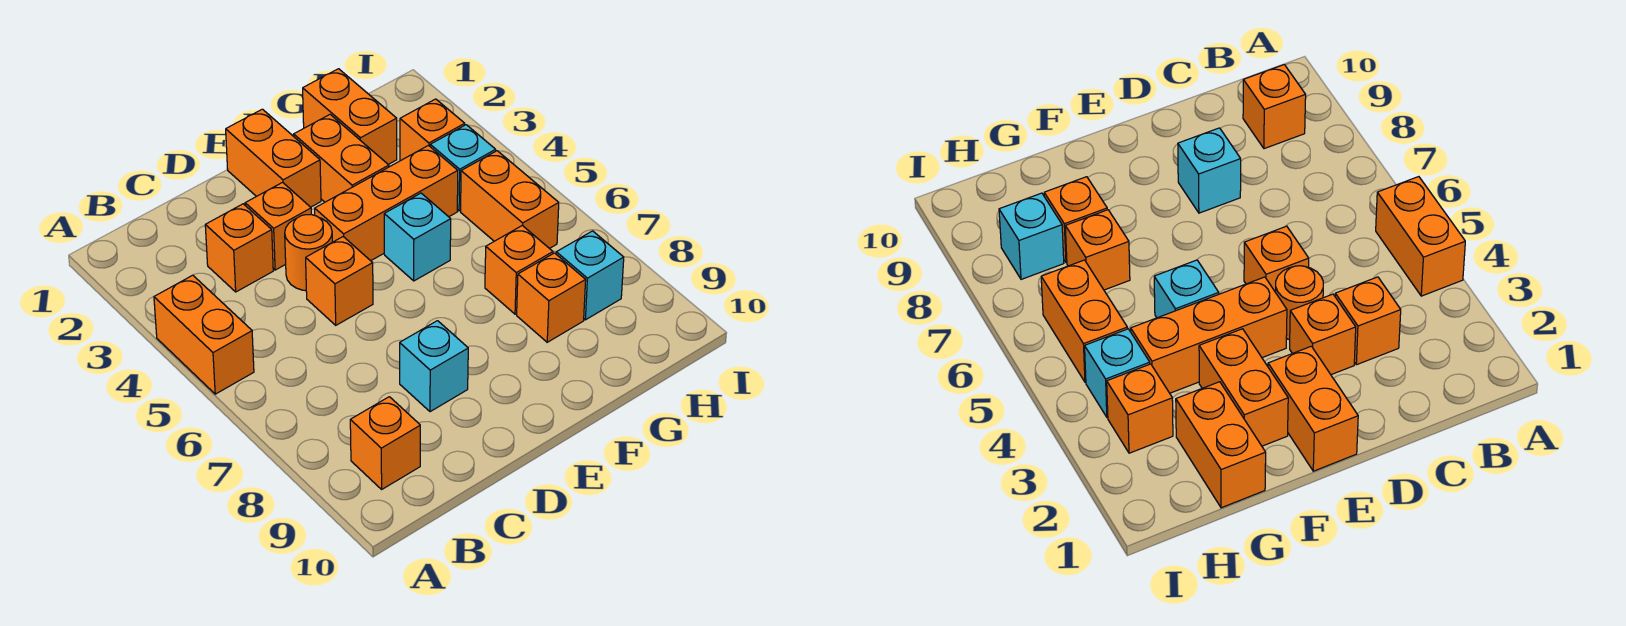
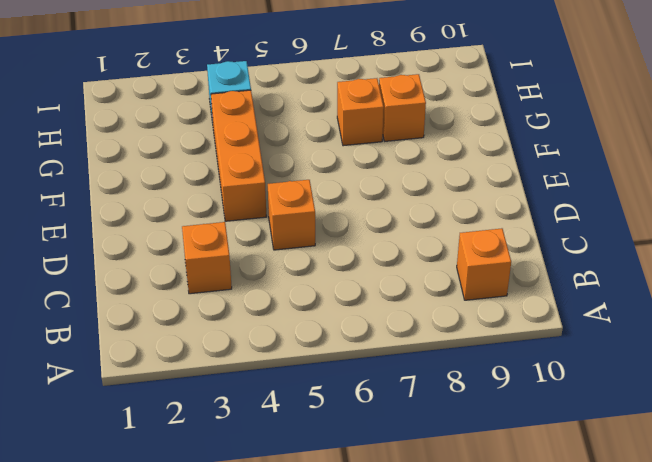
none -> orange 1x2 brick [154,275,254,394]
none -> orange 1x1 brick [245,182,311,270]
none -> orange 1x1 round brick [285,215,332,291]

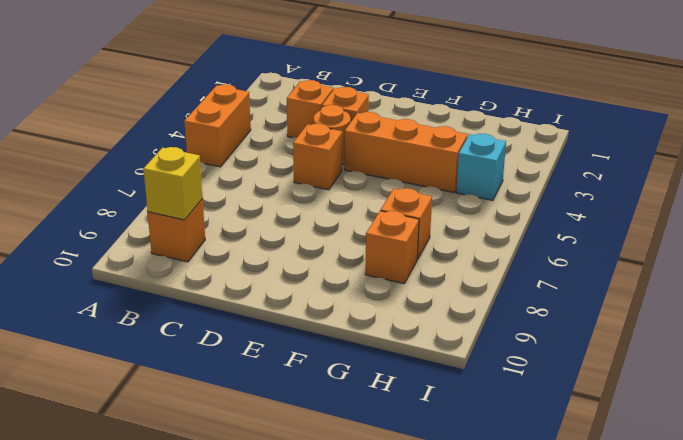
yellow 1x1 brick [143,147,203,220] -> none
none -> cyan 1x1 brick [400,321,468,412]
none -> orange 1x2 brick [226,109,321,207]
none -> orange 1x2 brick [294,115,389,202]

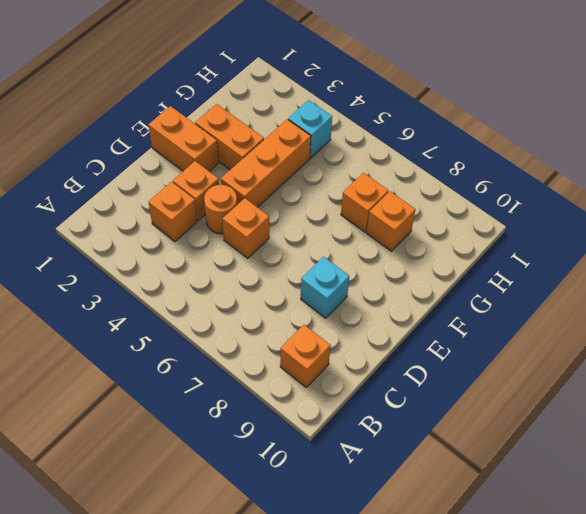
none -> orange 1x2 brick [154,275,254,394]
none -> cyan 1x1 brick [384,193,451,281]
none -> orange 1x2 brick [303,69,397,164]

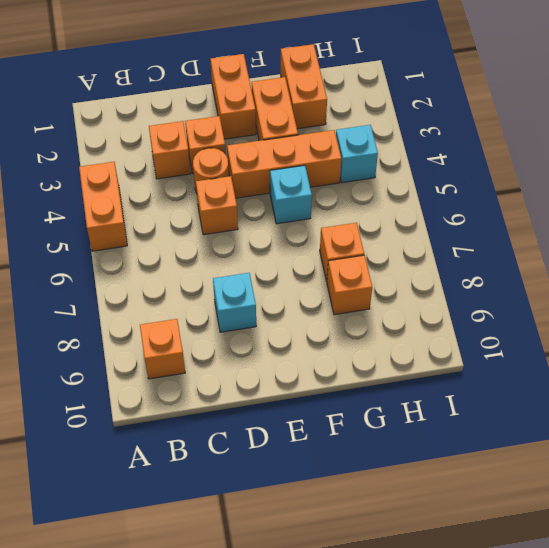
none -> orange 1x1 brick [400,99,465,161]
none -> orange 1x2 brick [461,151,559,249]
none -> cyan 1x1 brick [556,231,624,320]

